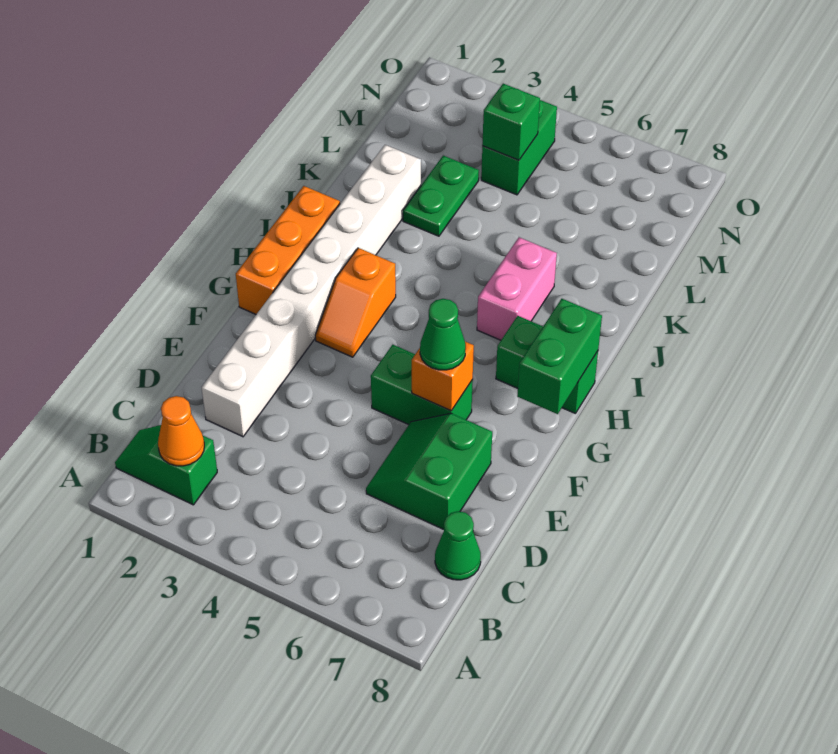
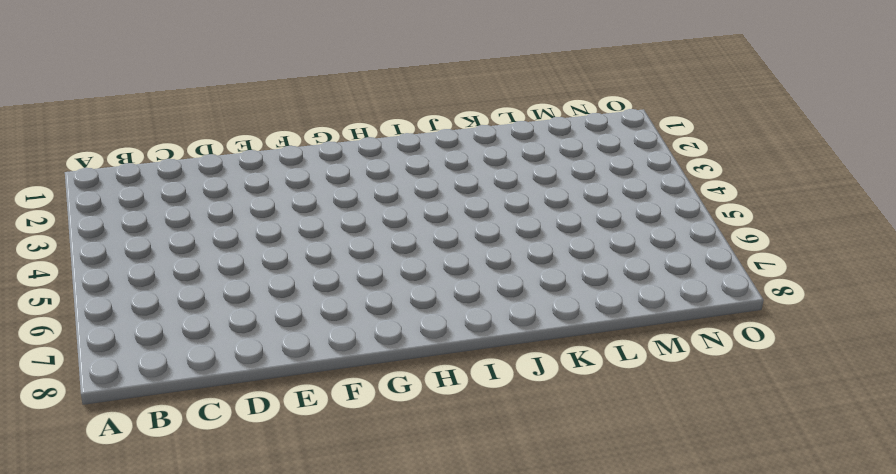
none -> green 1x2 slope [115,425,217,505]
none -> green 1x1 cone [435,511,481,580]
none -> white 1x8 brick [201,145,421,437]

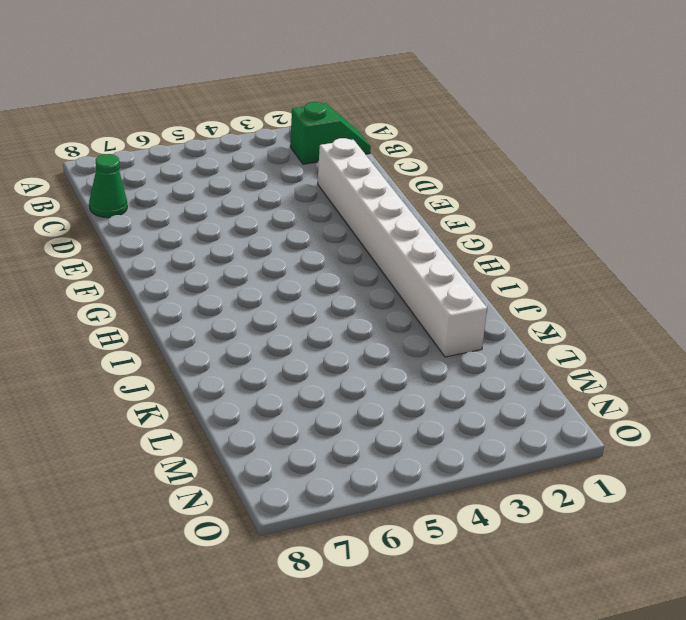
none -> green 2x2 slope [366,413,492,529]
none -> green 1x2 brick [371,345,473,425]
none -> orange 1x3 brick [236,186,340,314]

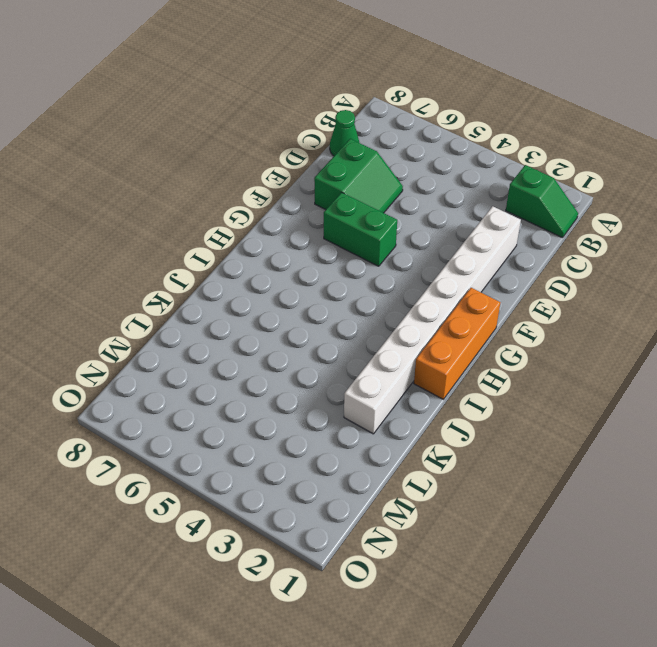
none -> orange 1x2 slope [315,248,396,357]
none -> green 1x2 brick [496,316,598,413]
none -> pink 1x2 brick [477,237,557,340]

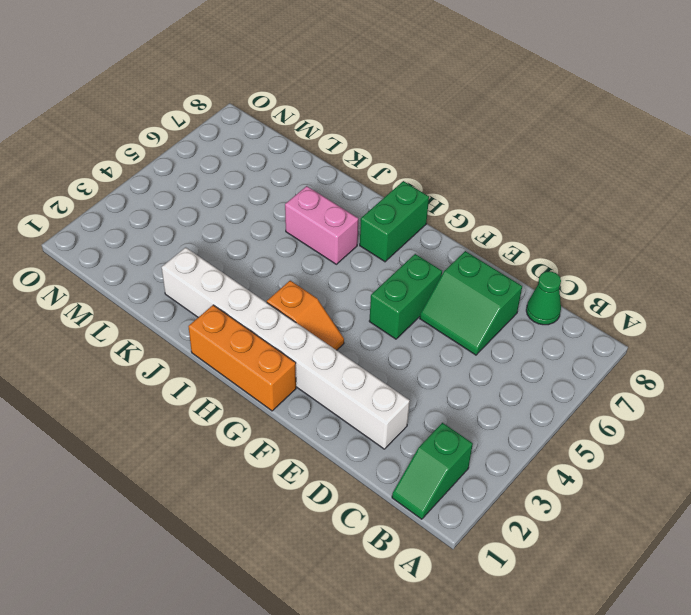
none -> green 1x2 plate [403,156,479,236]
none -> green 1x2 brick [481,100,557,195]
none -> orange 1x1 cone [158,396,204,466]

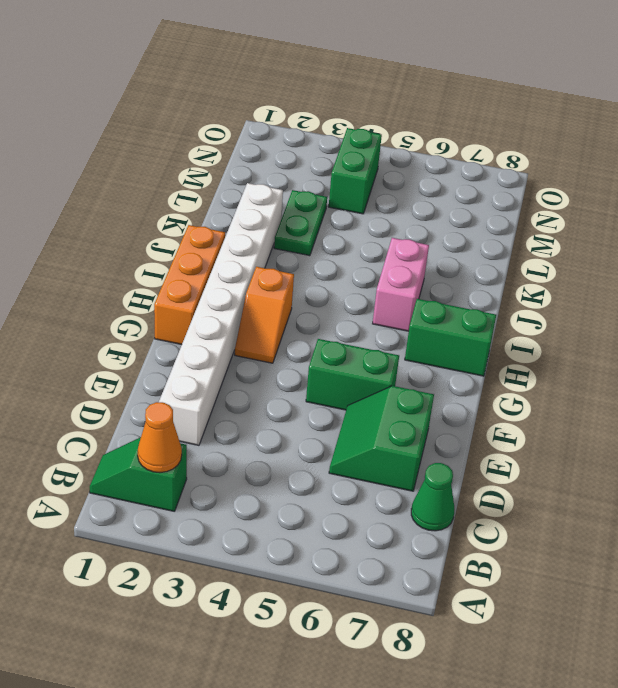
none -> orange 1x1 brick [412,342,474,411]
none -> green 1x2 brick [517,299,602,414]
none -> green 1x1 brick [482,84,540,160]

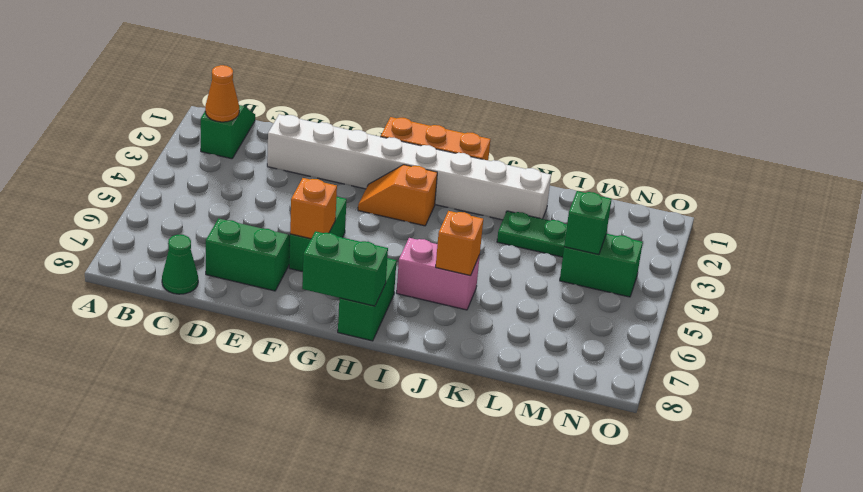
orange 1x1 brick [436,211,483,276] -> none
none -> green 1x1 cone [420,299,466,370]

